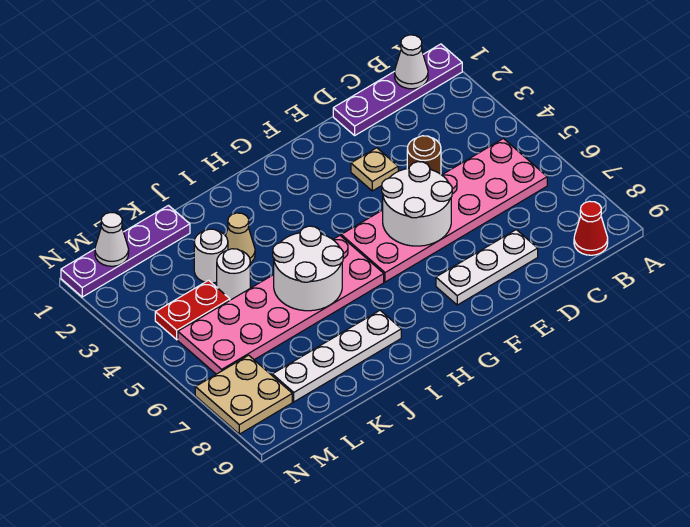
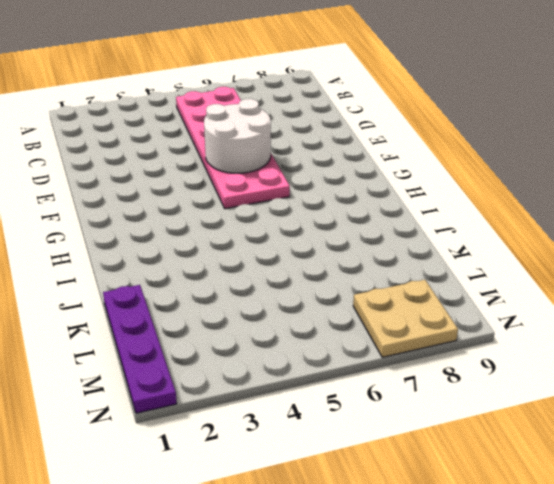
none -> purple 1x4 plate [333,44,462,135]
none -> red 1x1 cone [574,201,608,255]
none -> brown 1x1 round brick [407,136,441,174]

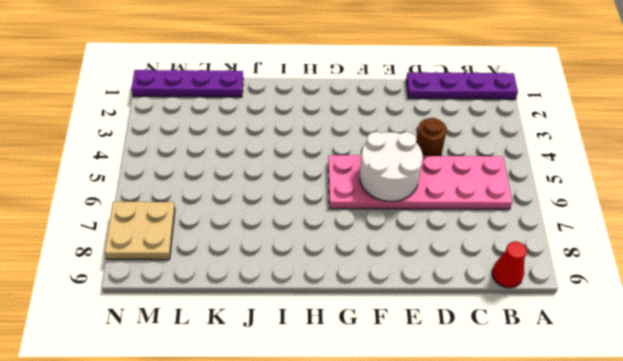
none -> white 1x3 plate [436,230,538,305]
none -> tan 1x1 plate [351,148,398,191]
none -> pink 2x6 plate [178,236,384,374]

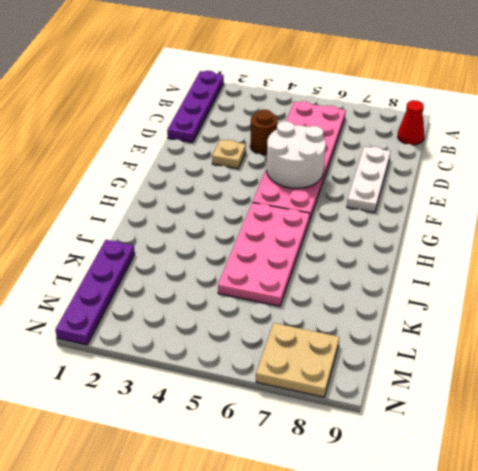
pink 2x4 plate [218,203,310,306] -> pink 2x6 plate [178,236,384,374]
none -> white 1x4 plate [272,311,401,402]
none -> tan 1x1 cone [226,213,255,263]
none -> white 1x1 round brick [194,229,228,283]

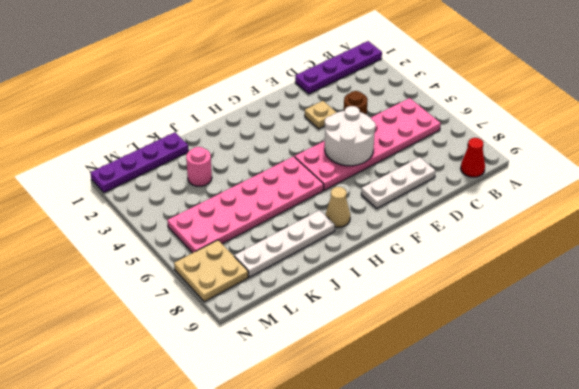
tan 1x1 cone [325,187,350,227] -> tan 1x1 cone moved to [226,213,255,263]
pink 1x1 round brick [186,147,212,186] -> white 1x1 round brick [194,229,228,283]
none -> white 1x1 round brick [217,249,250,300]
none -> red 1x2 plate [155,280,230,340]
none -> white 1x1 cone [395,35,428,89]

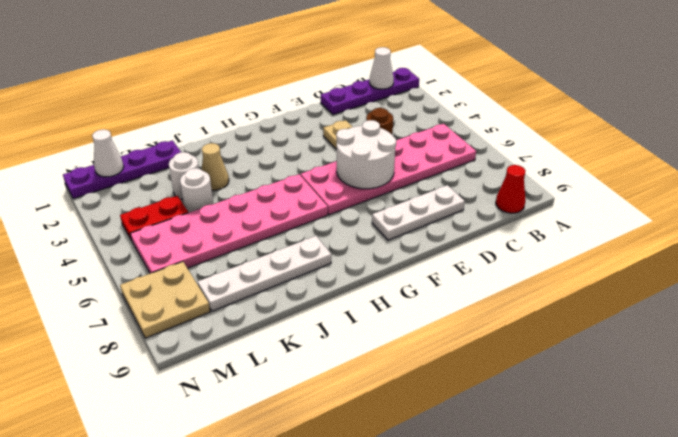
none -> white 2x2 round brick [273,226,343,311]

